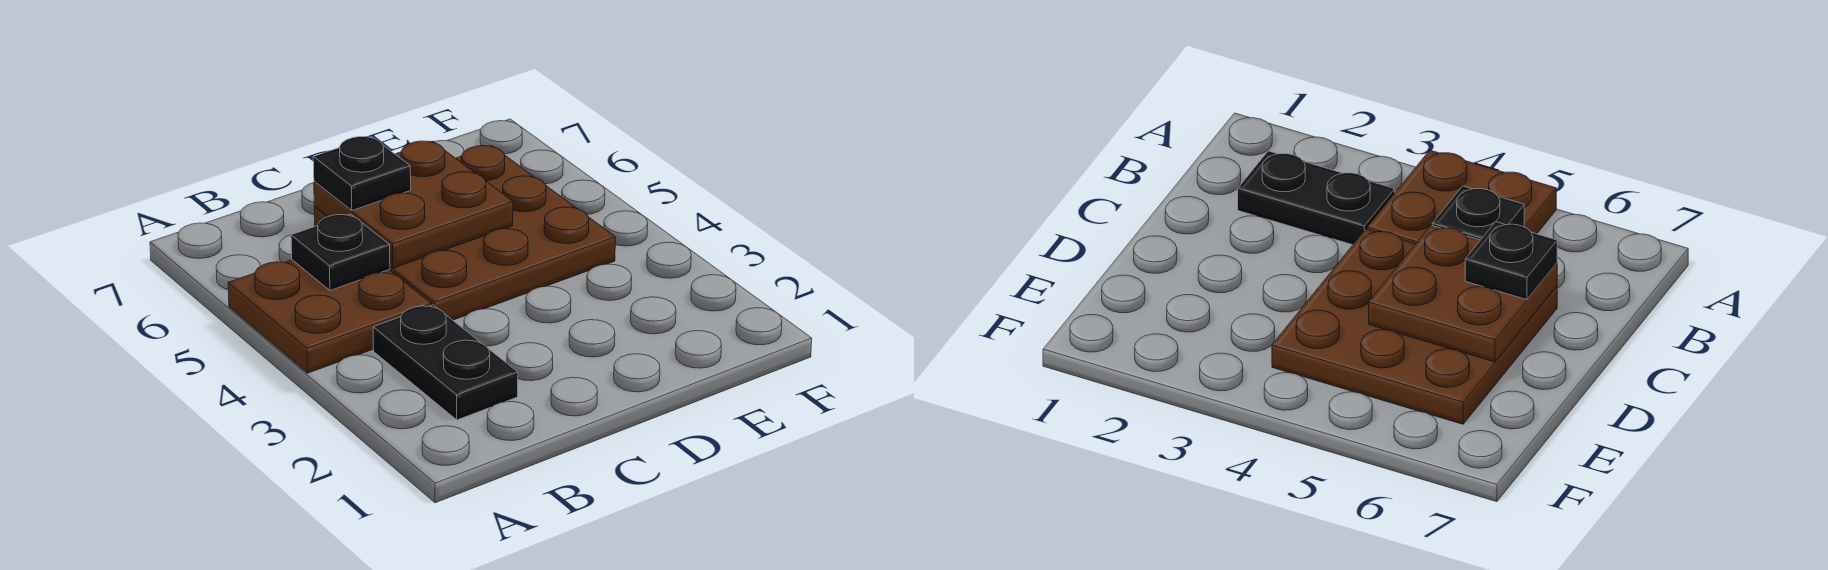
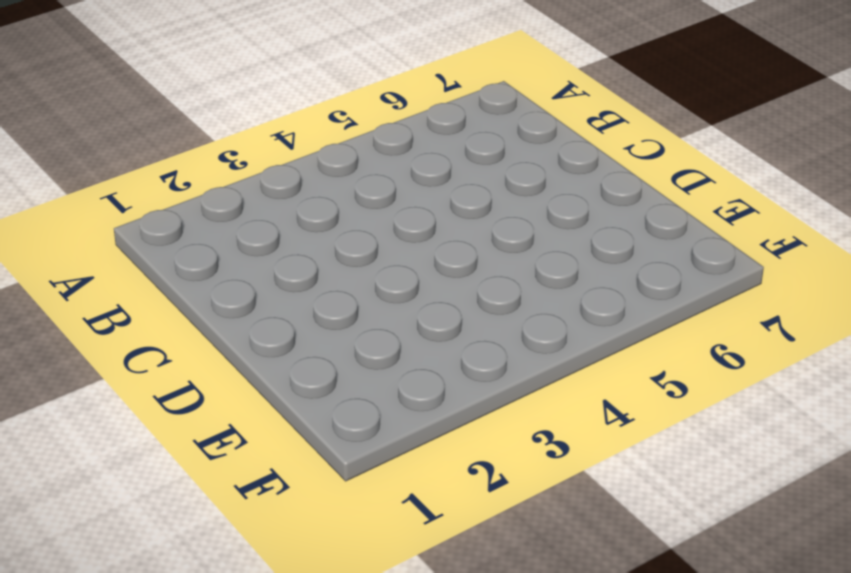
none -> brown 2x2 plate [228,260,432,373]
none -> black 1x2 plate [373,305,518,420]

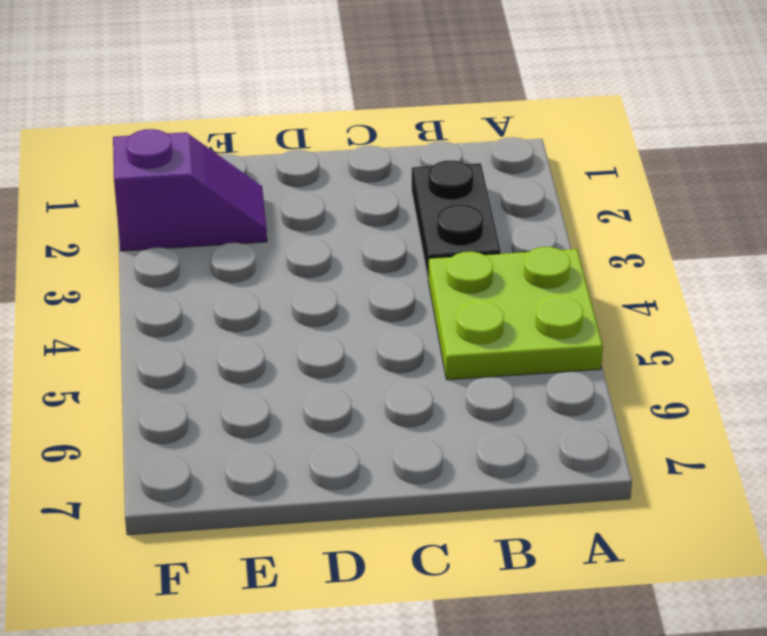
lime 2x2 plate [428,247,603,380] -> brown 2x2 plate [228,260,432,373]
purple 1x2 slope [113,129,267,251] -> none
none -> brown 3x3 plate [314,146,615,320]
none -> black 1x1 plate [291,214,390,291]

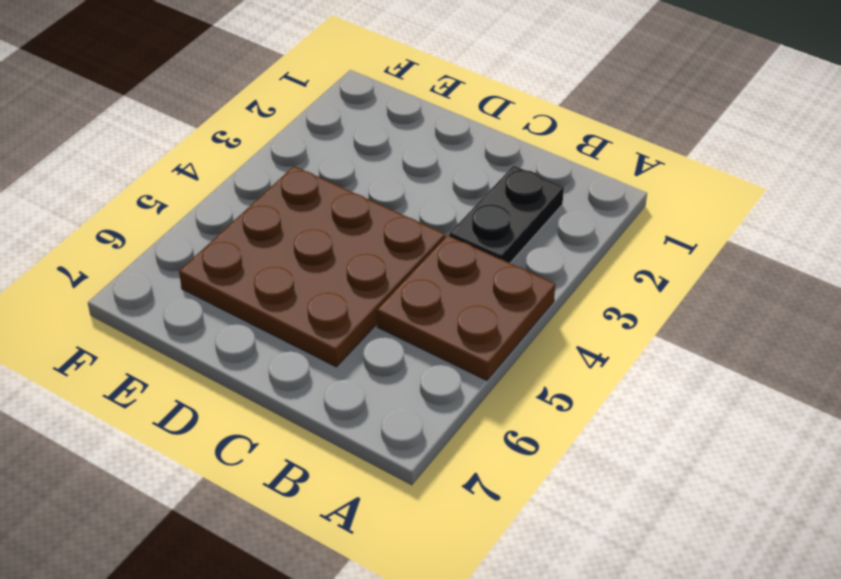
none -> black 1x1 plate [291,214,390,291]
none -> brown 2x2 plate [314,141,513,268]

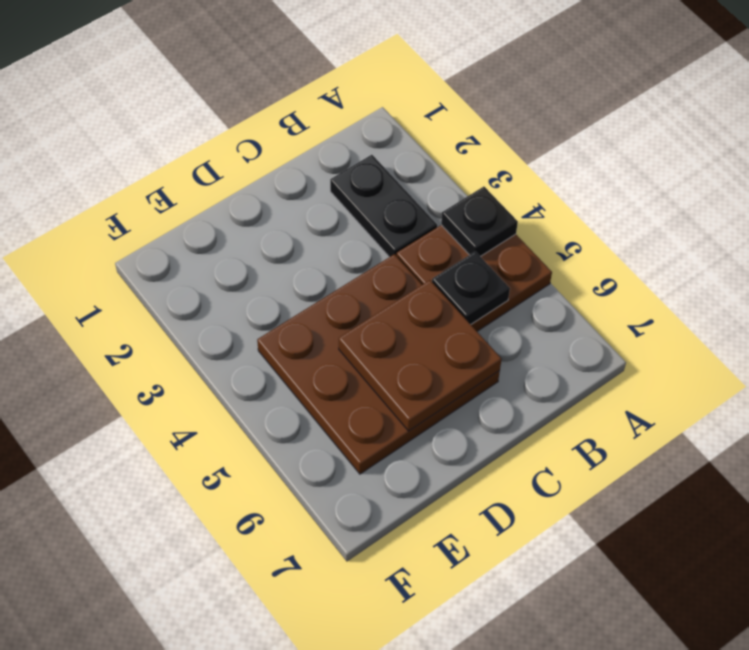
black 1x1 plate [441,187,518,257] -> black 1x1 plate moved to [313,137,411,211]

